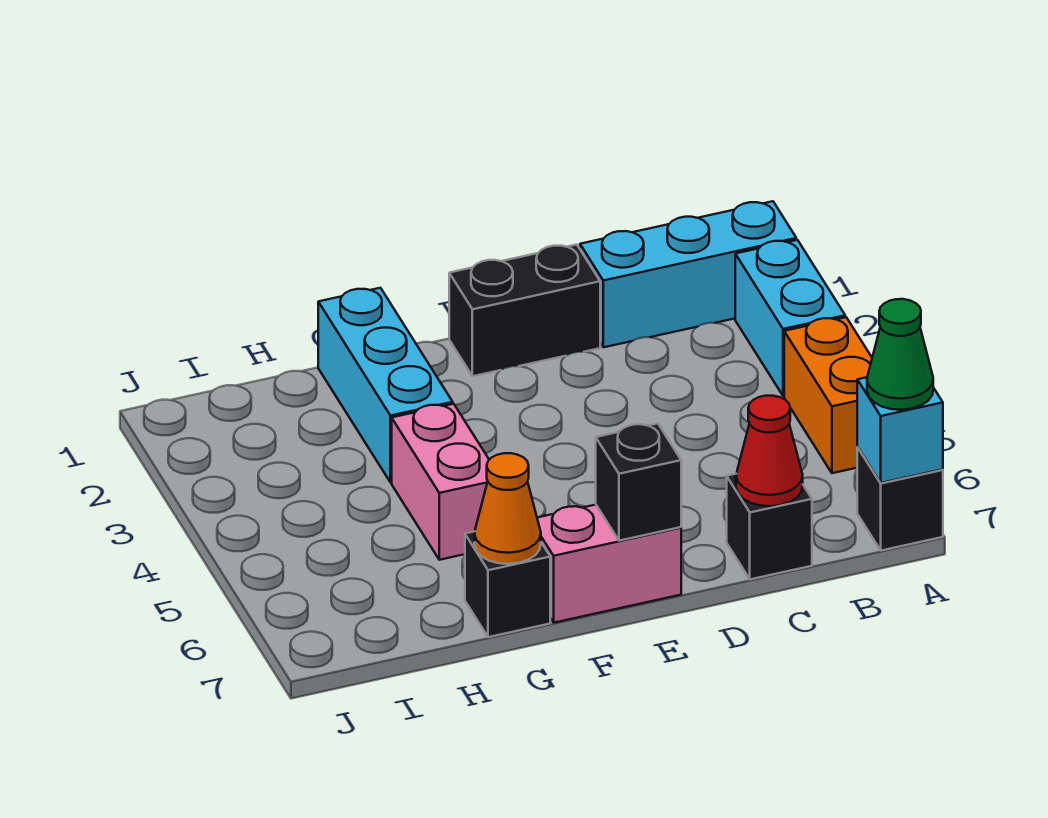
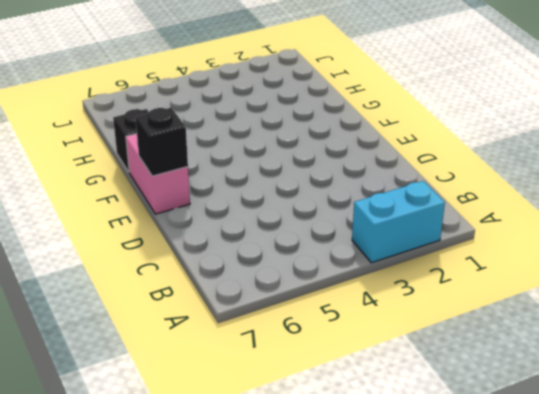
none -> cyan 1x3 brick [580,201,796,347]
none -> orange 1x2 brick [784,317,872,473]
none -> black 1x1 brick [857,447,943,550]

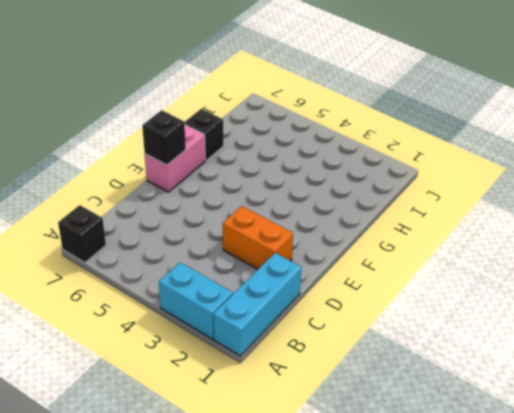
orange 1x2 brick [223,206,293,269] -> orange 1x2 brick moved to [784,317,872,473]
none -> black 1x1 brick [727,474,812,579]
none -> black 1x2 brick [449,245,600,376]
none -> cyan 1x3 brick [318,288,453,482]

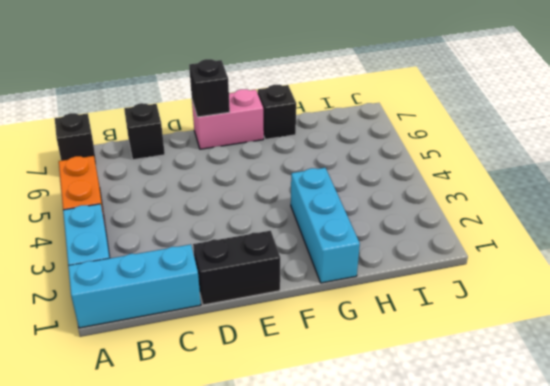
none -> pink 1x2 brick [392,404,489,560]
none -> cyan 1x1 brick [857,377,943,483]
none -> red 1x1 cone [736,396,803,506]

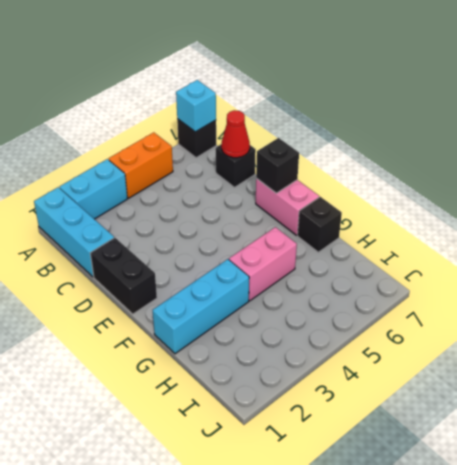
none -> orange 1x1 cone [474,453,541,564]
none -> green 1x1 cone [867,299,933,410]

